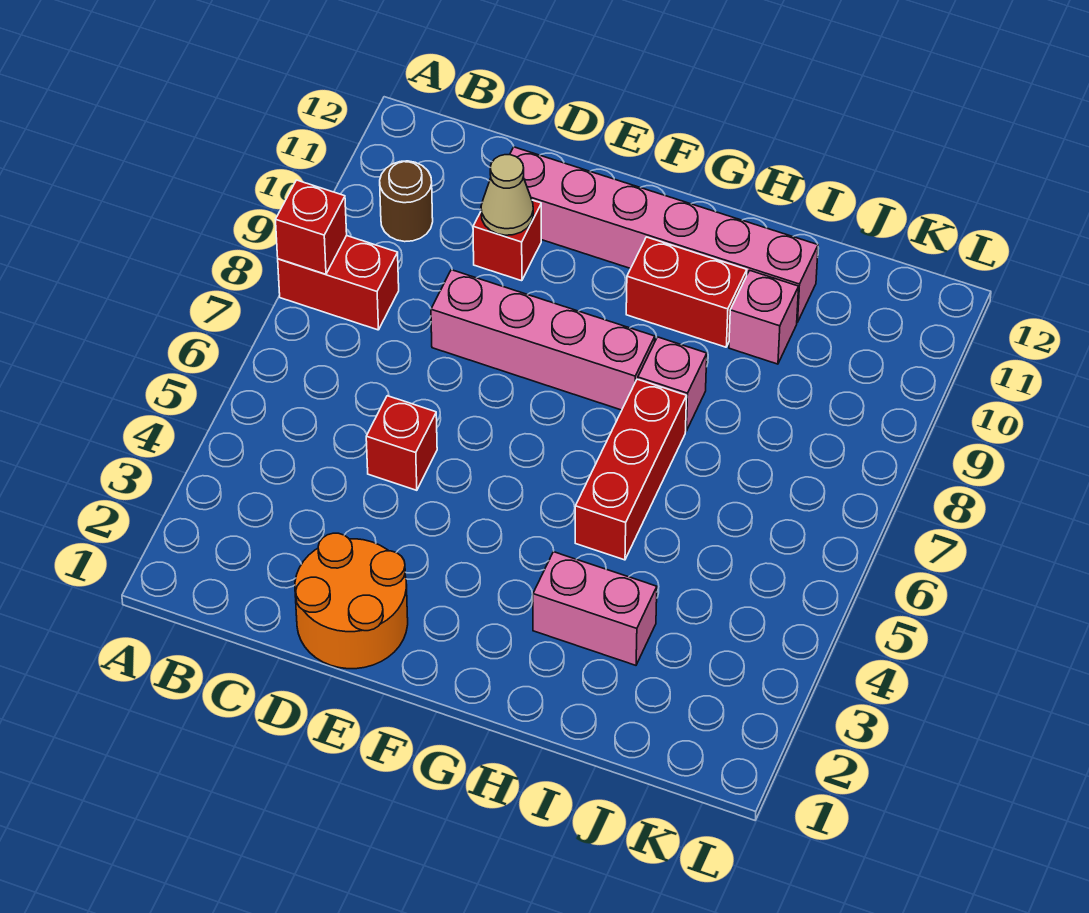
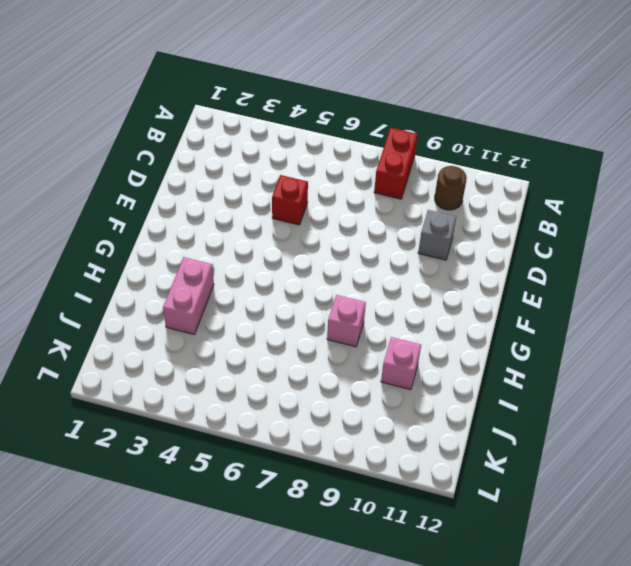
grey 1x1 brick [418,210,456,260] -> red 1x1 brick [473,200,541,281]
none -> orange 2x2 round brick [295,533,408,669]
none -> pink 1x4 brick [431,270,655,410]
none -> pink 1x6 brick [510,147,818,322]

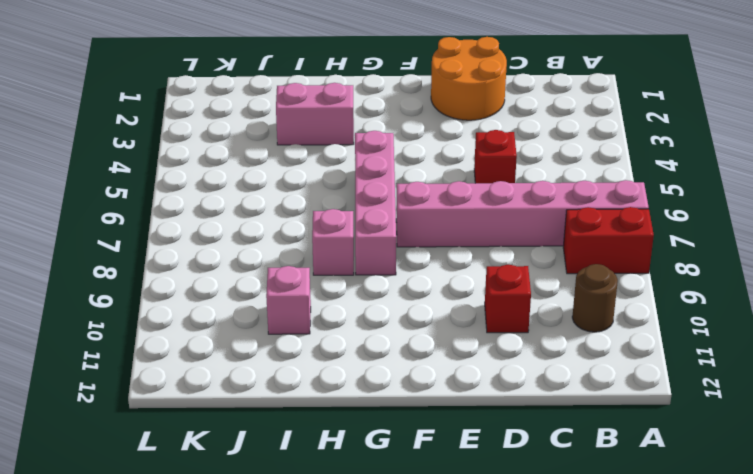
pink 1x6 brick [396,180,649,247] -> pink 1x6 brick moved to [510,147,818,322]
pink 1x4 brick [355,131,396,275] -> pink 1x4 brick turned to [431,270,655,410]
none -> red 1x2 brick [626,237,747,347]
none -> red 1x3 brick [575,379,687,560]
none -> red 1x1 brick [276,180,347,274]

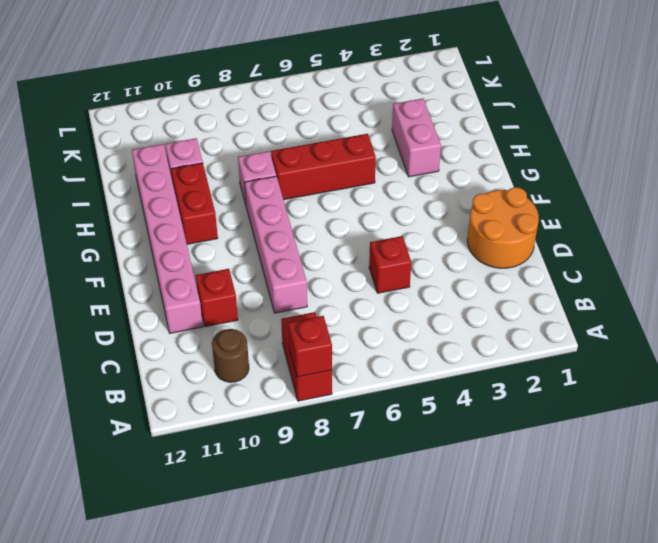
none -> tan 1x1 cone [481,155,533,235]

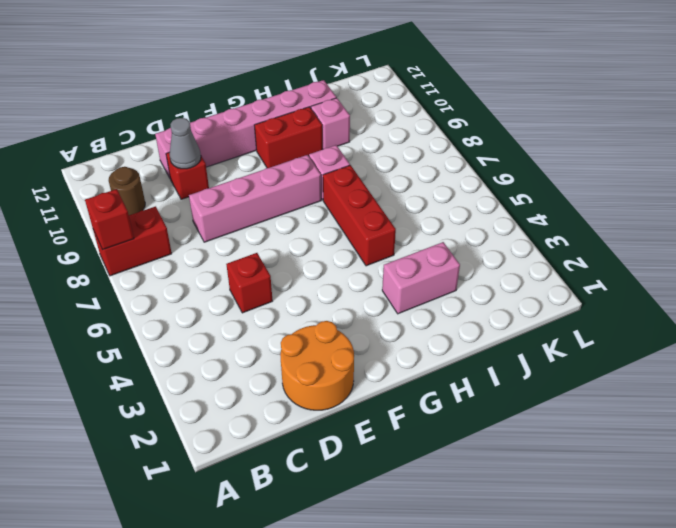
grey 1x1 cone [170,118,201,169] -> tan 1x1 cone [481,155,533,235]

